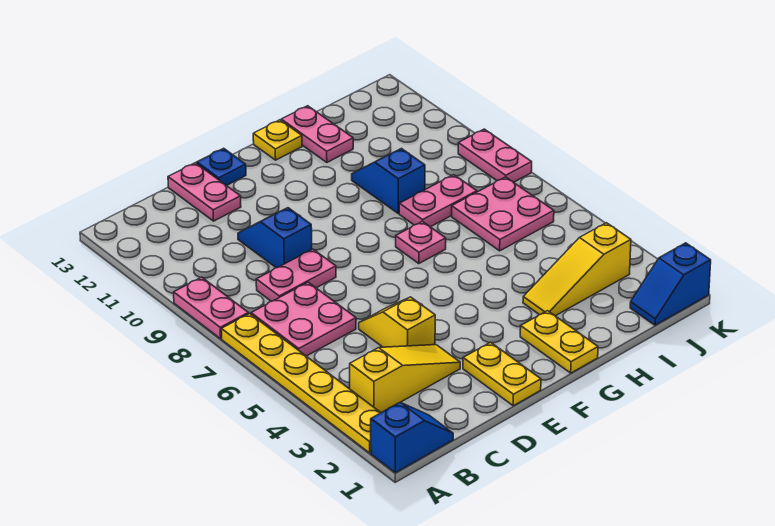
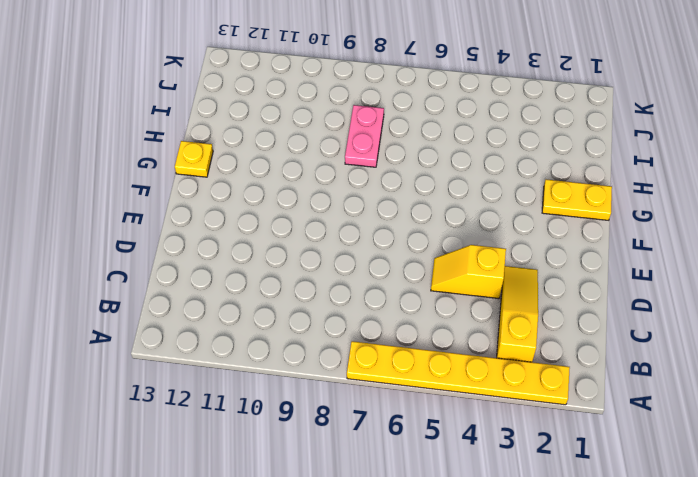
none -> blue 1x2 slope [371,402,453,473]
none -> pink 1x2 plate [174,277,249,339]
none -> pink 2x2 plate [251,282,356,356]

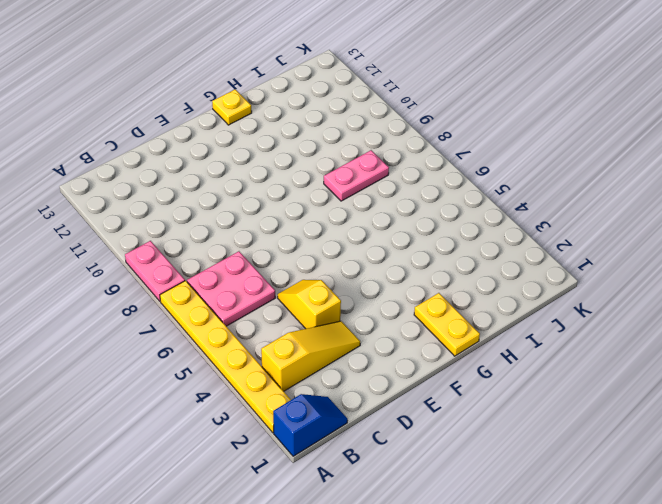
none -> pink 1x2 plate [256,249,336,301]
none -> blue 1x2 slope [238,208,312,268]
none -> pink 1x2 plate [168,163,241,221]

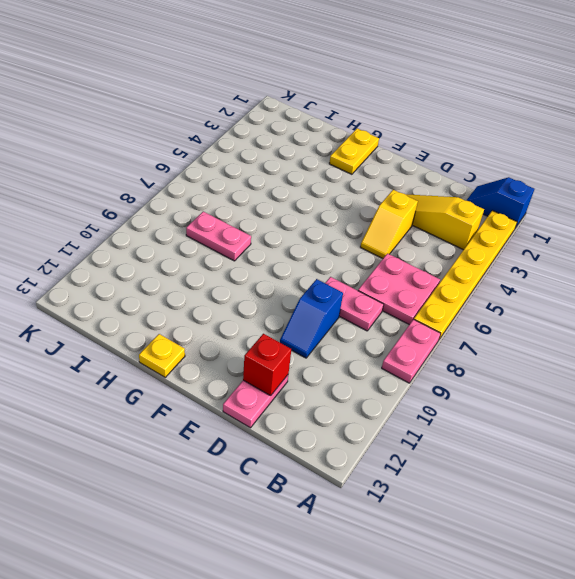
red 1x1 brick [243,334,291,396] -> none
none -> yellow 1x2 plate [463,342,541,406]
none -> blue 1x1 plate [197,148,246,186]
none -> pink 1x1 plate [396,221,446,264]

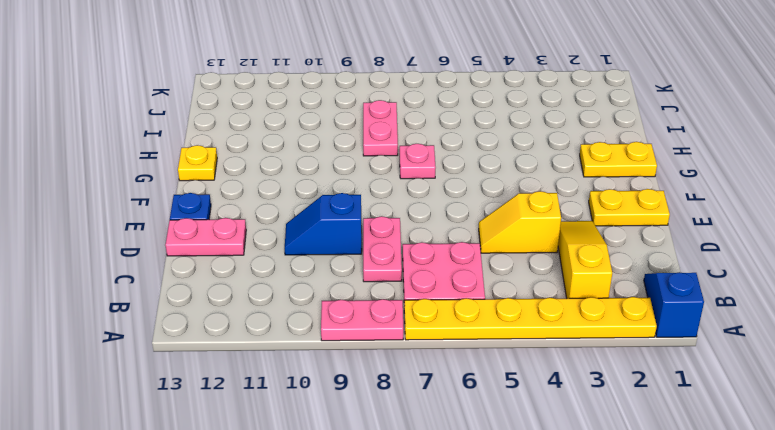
none -> yellow 1x3 slope [523,223,631,316]
none -> blue 1x2 slope [352,148,425,213]
none -> pink 1x2 plate [281,106,353,162]

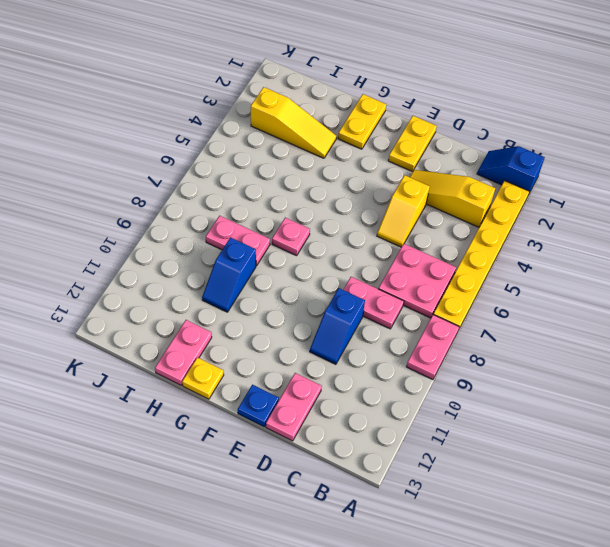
none -> pink 2x2 plate [452,177,554,251]
none -> blue 1x2 slope [630,243,711,325]
none -> pink 1x2 plate [458,129,532,182]

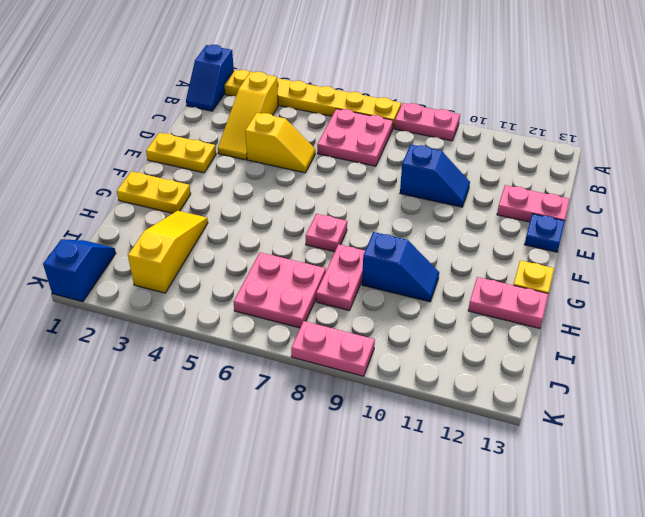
none -> pink 1x2 plate [256,249,336,301]

